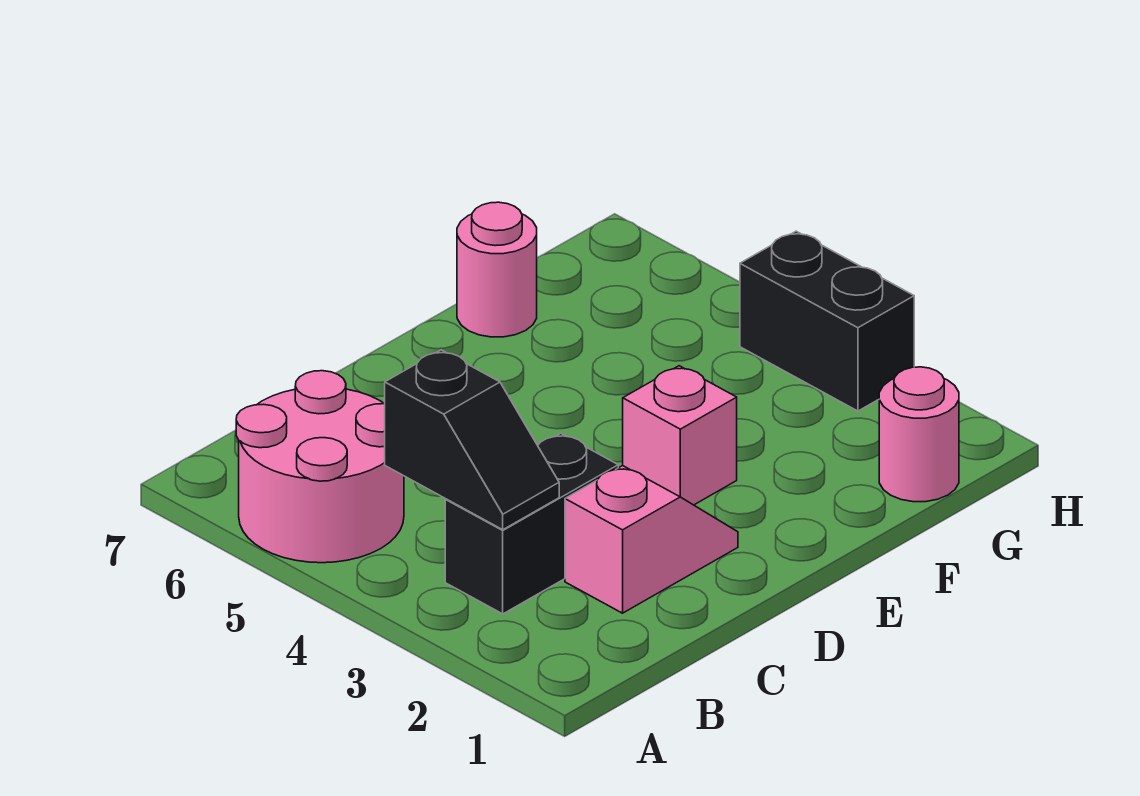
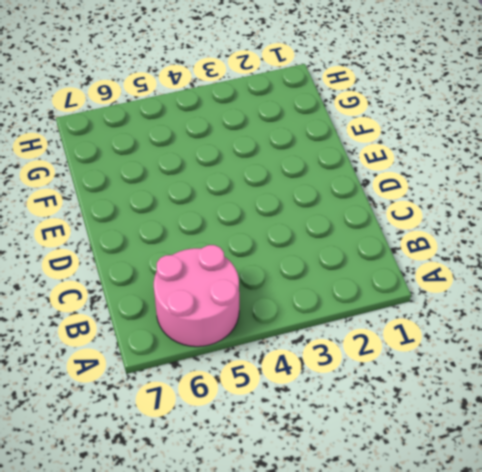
none -> black 1x2 brick [445,433,618,614]
none -> pink 1x2 slope [565,466,738,613]

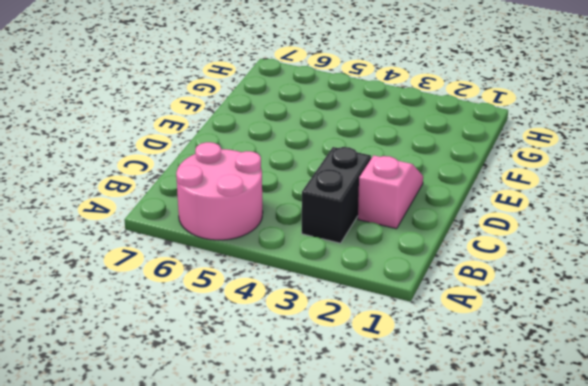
none -> pink 1x1 brick [623,366,737,505]
none -> pink 1x1 round brick [457,202,537,337]

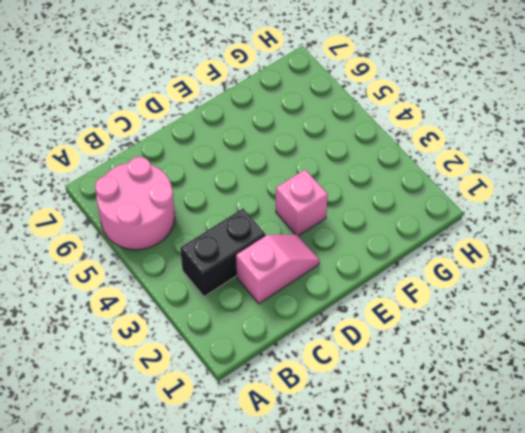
none -> pink 1x1 round brick [457,202,537,337]
none -> pink 1x1 round brick [879,367,959,502]

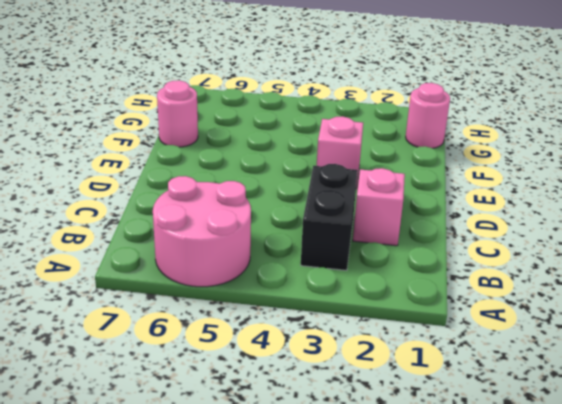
none -> black 1x2 brick [740,231,914,411]
none -> black 1x2 slope [385,350,559,530]

